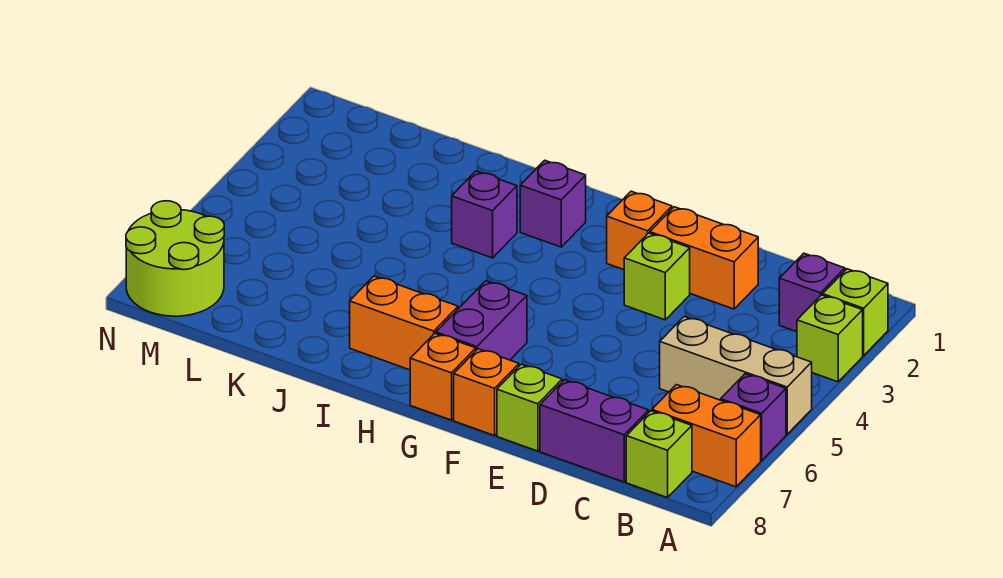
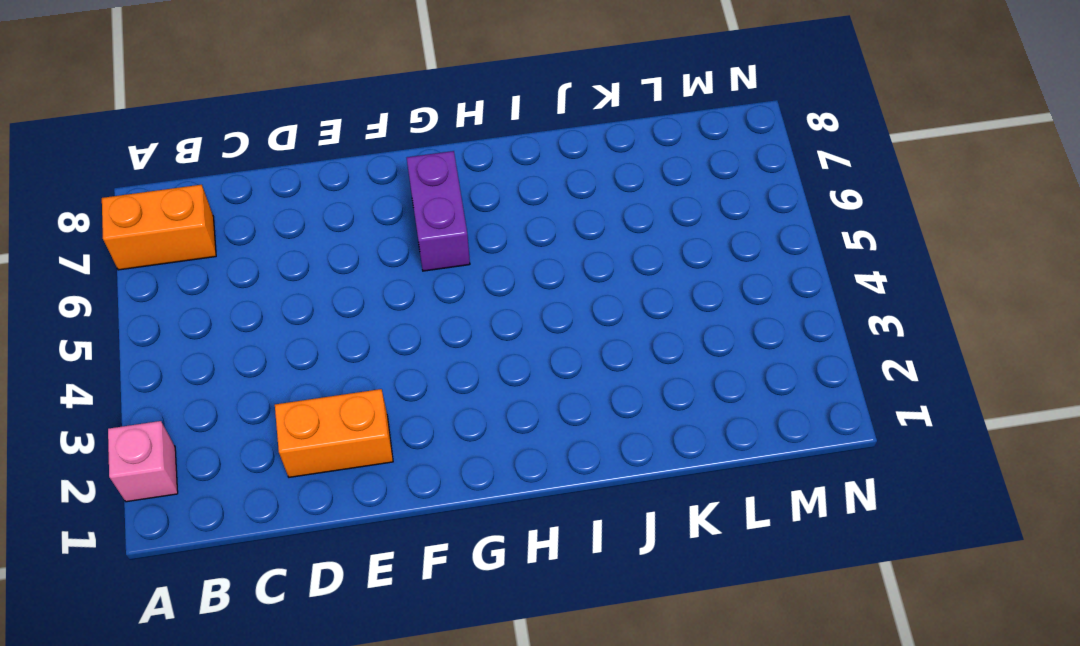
pink 1x1 brick [108,421,178,502] -> lime 1x1 brick [823,269,888,356]
none -> lime 1x1 brick [797,295,863,382]
none -> tan 1x3 brick [660,317,812,434]
none -> purple 1x1 brick [721,374,786,461]

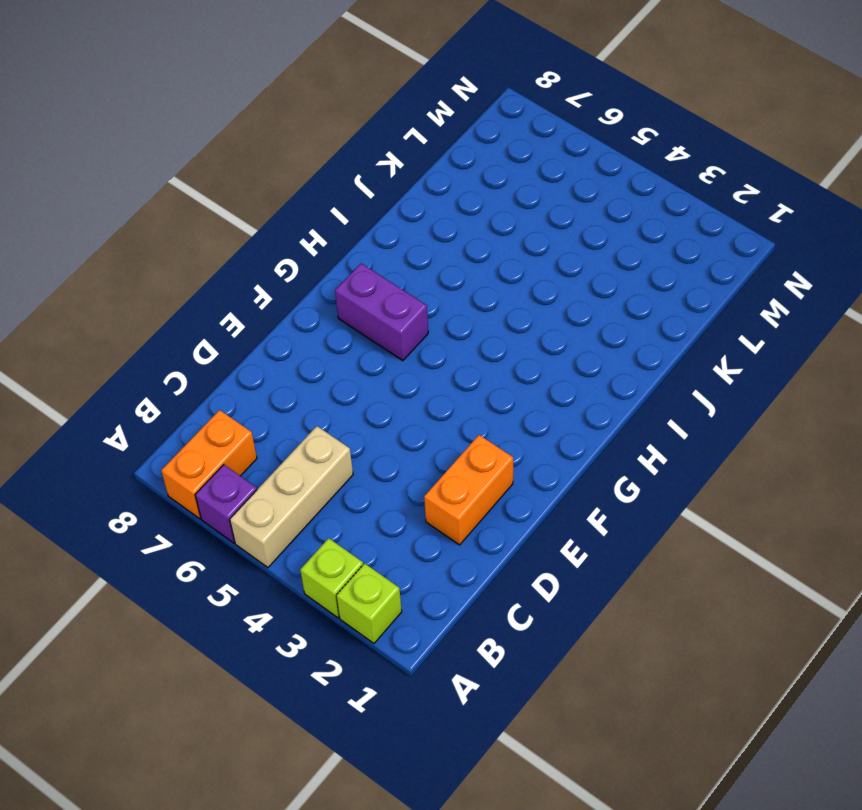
none -> purple 1x1 brick [779,253,845,332]
none -> lime 1x1 brick [626,411,692,498]
none -> purple 1x2 brick [540,380,649,482]

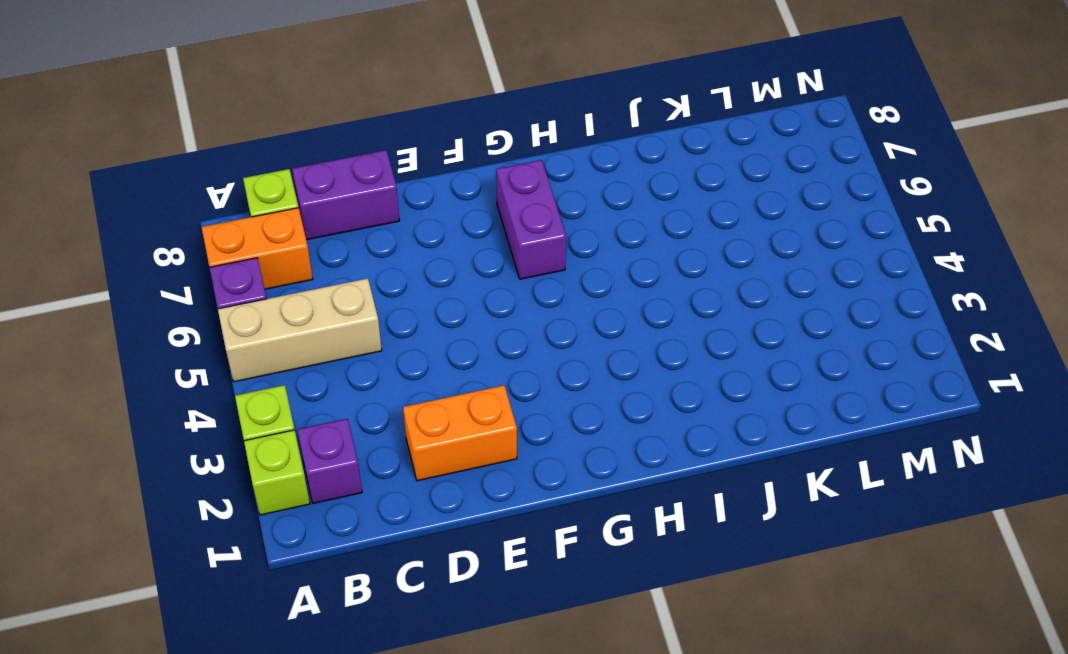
none -> lime 1x1 brick [624,233,690,320]
none -> lime 1x1 brick [497,364,562,451]
none -> orange 1x1 brick [607,191,672,270]

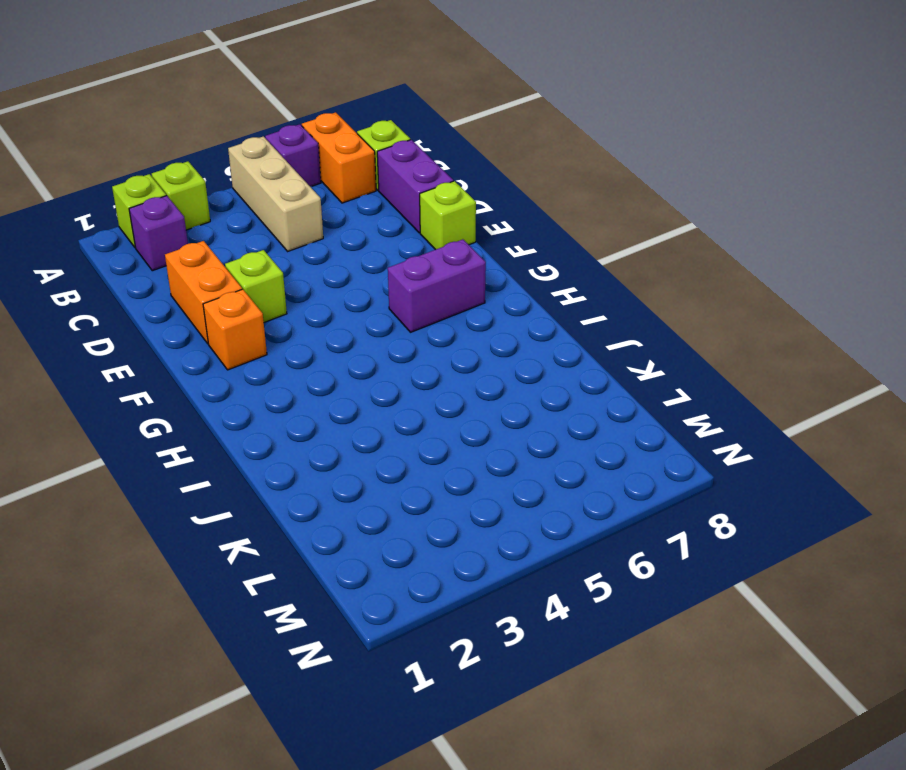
none -> orange 1x1 brick [454,349,519,436]
none -> orange 1x1 brick [410,333,476,420]
none -> purple 1x1 brick [520,160,586,247]

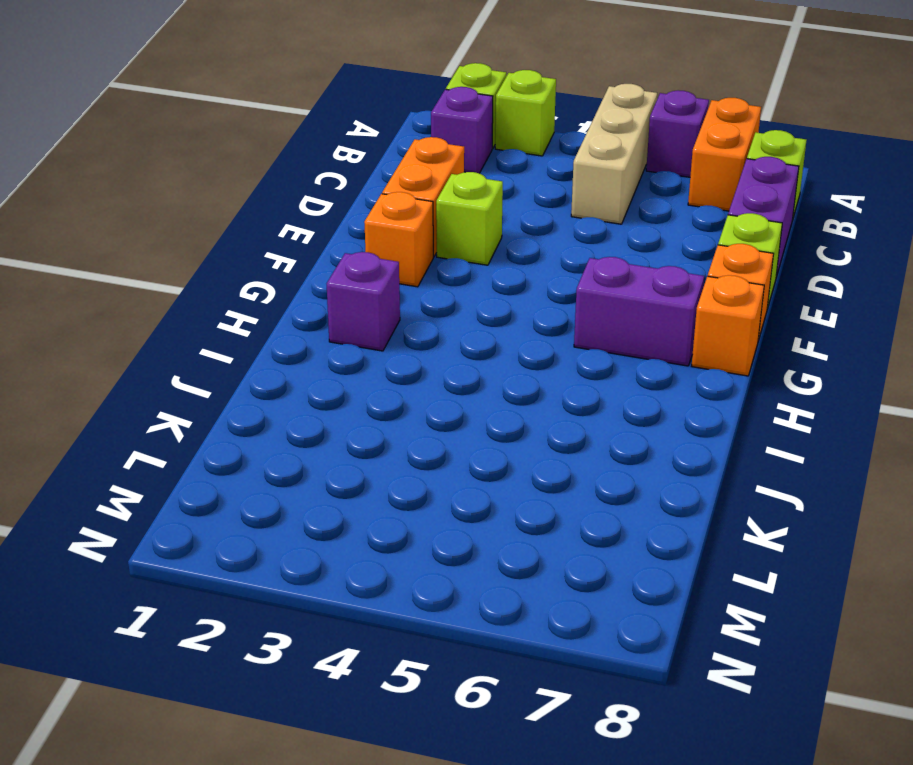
none -> orange 1x2 brick [350,276,458,370]
none -> purple 1x1 brick [452,171,517,258]
none -> lime 2x2 round brick [126,201,224,316]

